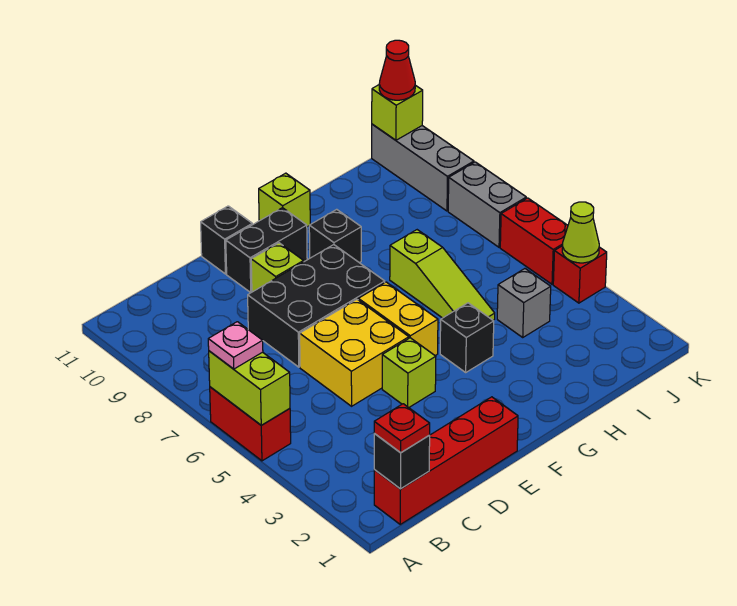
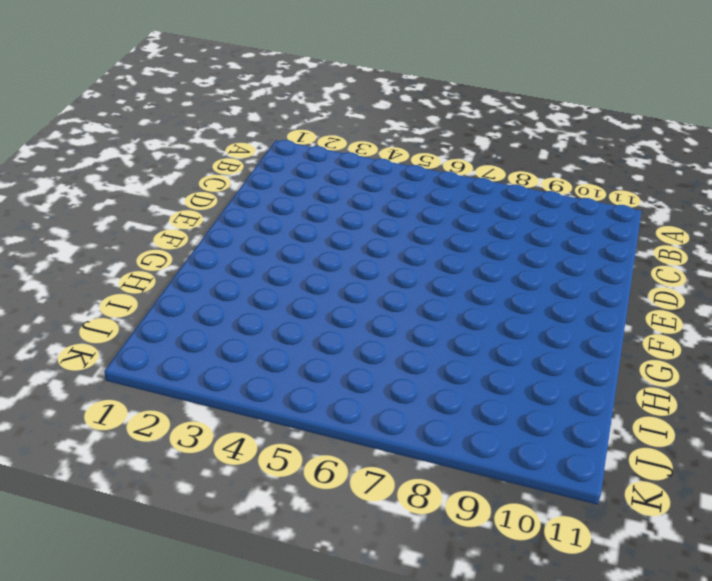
none -> red 1x2 brick [210,387,291,461]
none -> red 1x4 brick [374,397,518,524]
none -> yellow 2x2 brick [300,299,409,406]

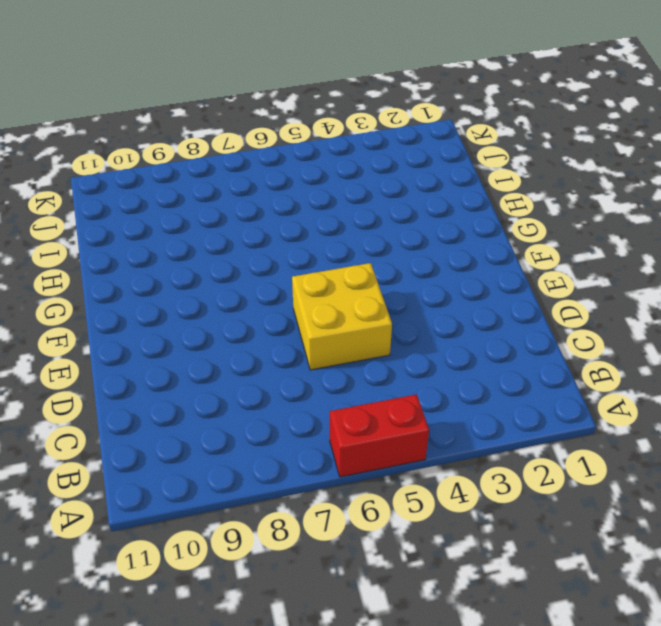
none -> red 1x4 brick [374,397,518,524]
none -> black 2x3 brick [248,245,385,367]
none -> lime 1x1 brick [382,338,436,407]

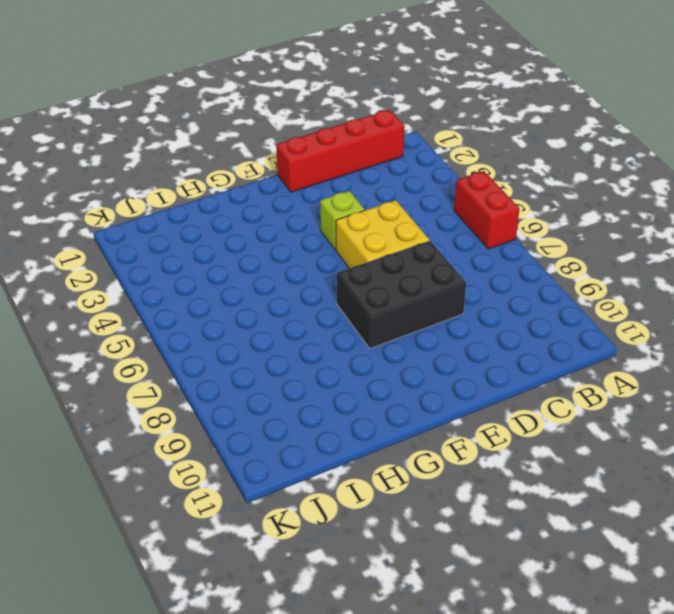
none -> lime 1x1 brick [251,243,304,292]
none -> black 1x2 brick [226,208,307,292]
none -> black 1x1 brick [201,206,252,274]

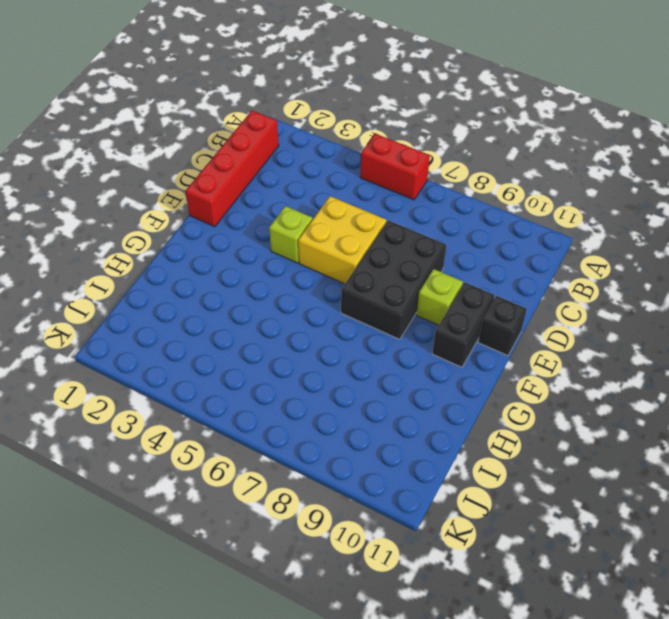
none -> yellow 1x2 brick [358,282,438,355]
none -> black 1x1 brick [440,303,494,372]
none -> black 1x1 brick [309,209,361,263]

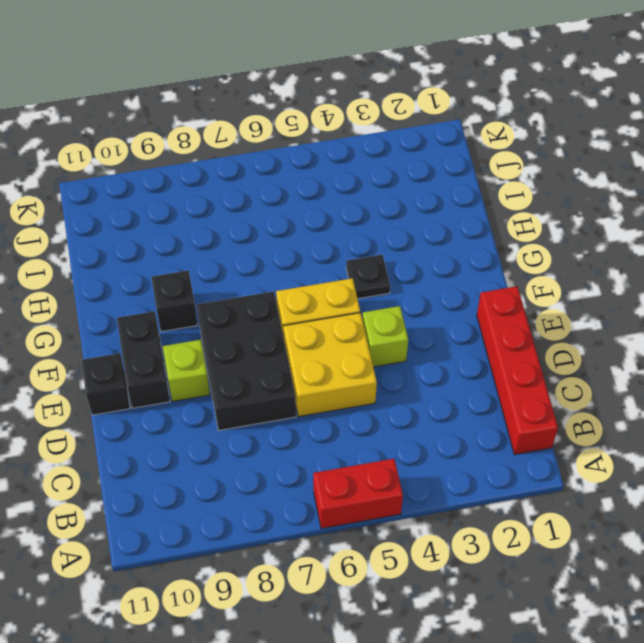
black 1x1 plate [346,255,390,299] -> black 1x1 brick [440,303,494,372]
none -> lime 1x1 brick [259,173,310,227]
none -> lime 1x3 slope [390,230,495,320]
none -> grey 1x1 brick [497,269,551,337]

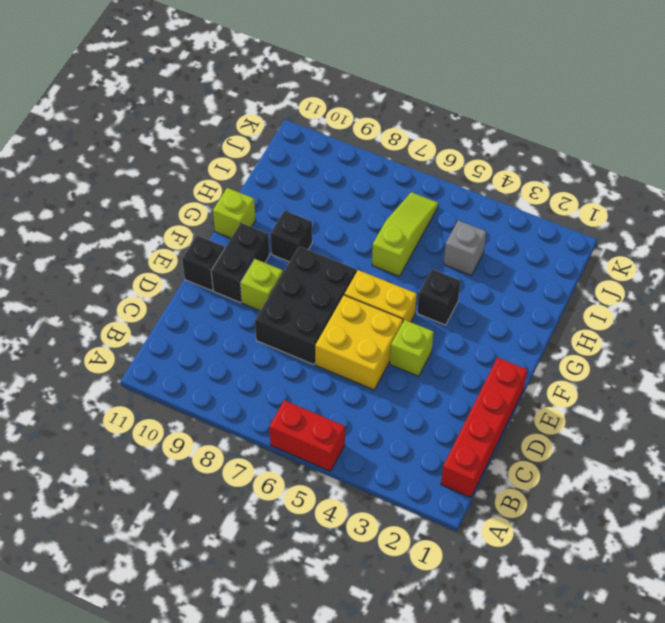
lime 1x3 slope [372,192,438,276] -> lime 1x3 slope turned to [390,230,495,320]
none -> red 1x1 brick [553,246,607,303]
none -> red 1x2 brick [500,198,568,284]
none -> grey 1x2 brick [448,162,526,247]

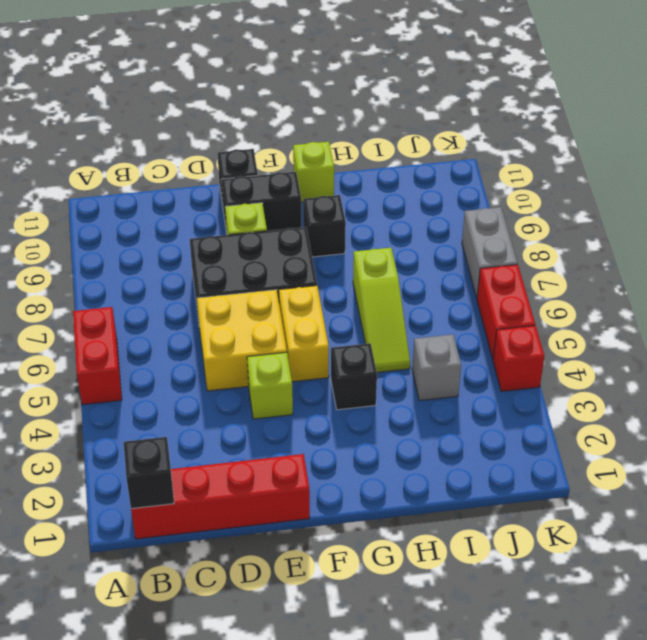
none -> grey 1x3 brick [372,124,474,211]
none -> lime 1x2 brick [209,351,290,425]
none -> lime 1x1 cone [562,202,599,263]

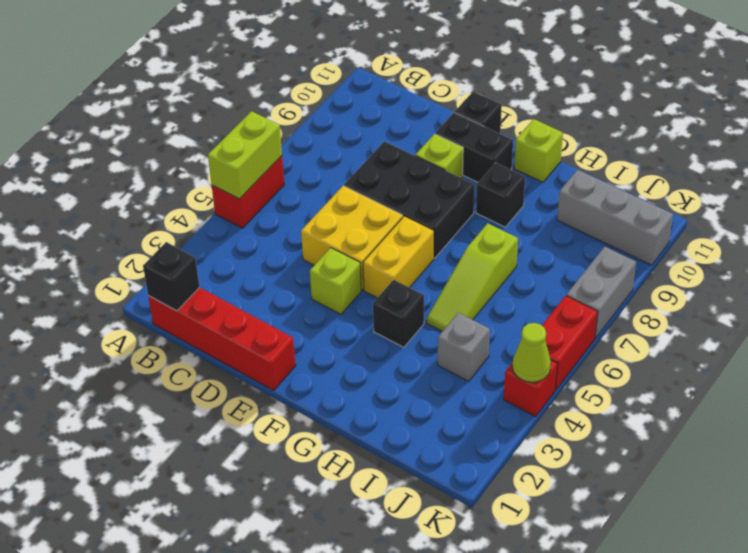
grey 1x3 brick [557,170,673,265] -> grey 1x3 brick turned to [372,124,474,211]
none -> lime 1x1 brick [372,85,423,140]
none -> pink 1x1 plate [208,322,263,369]
none -> red 1x1 plate [374,404,430,453]

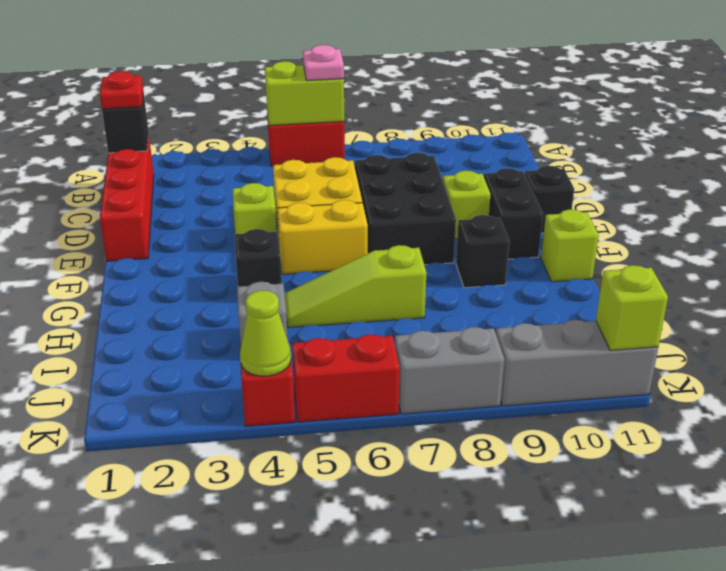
none -> red 1x1 cone [379,40,415,100]

